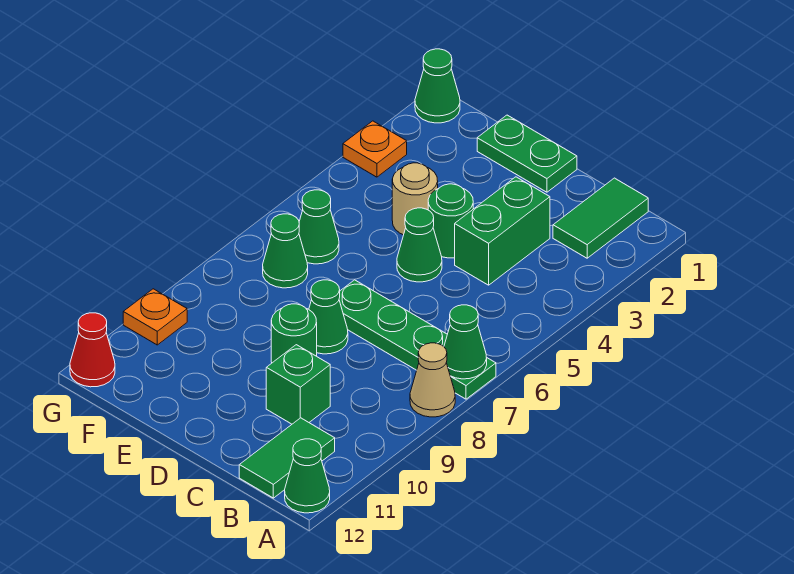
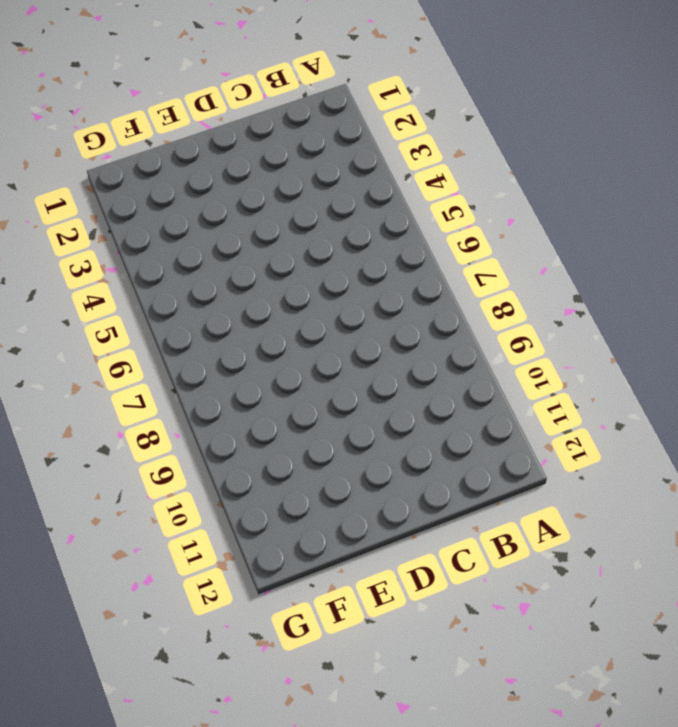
none -> green 1x4 plate [339,280,496,399]
none -> tan 1x1 cone [410,343,455,417]
none -> green 1x1 cone [285,439,330,513]

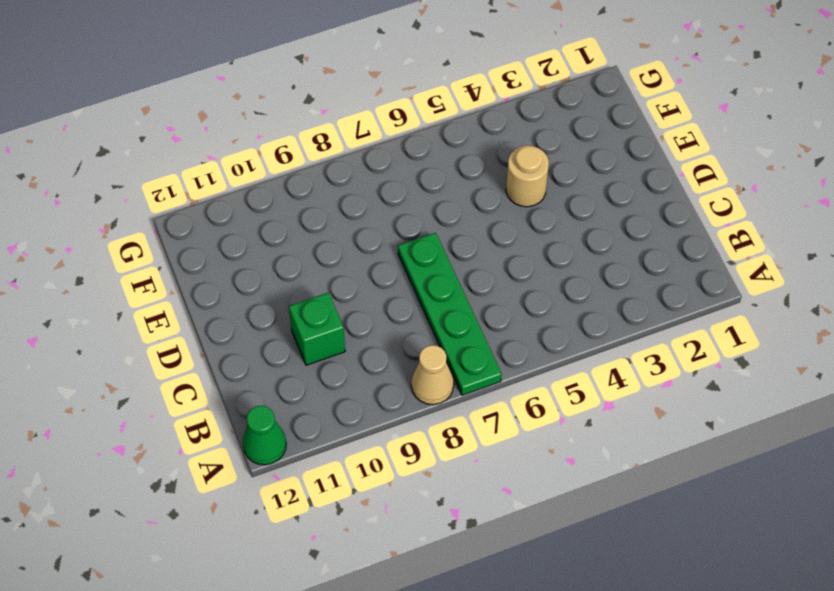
none -> green 1x2 tile [553,178,648,258]
none -> green 1x2 tile [239,418,335,498]
none -> green 1x2 brick [455,177,550,285]

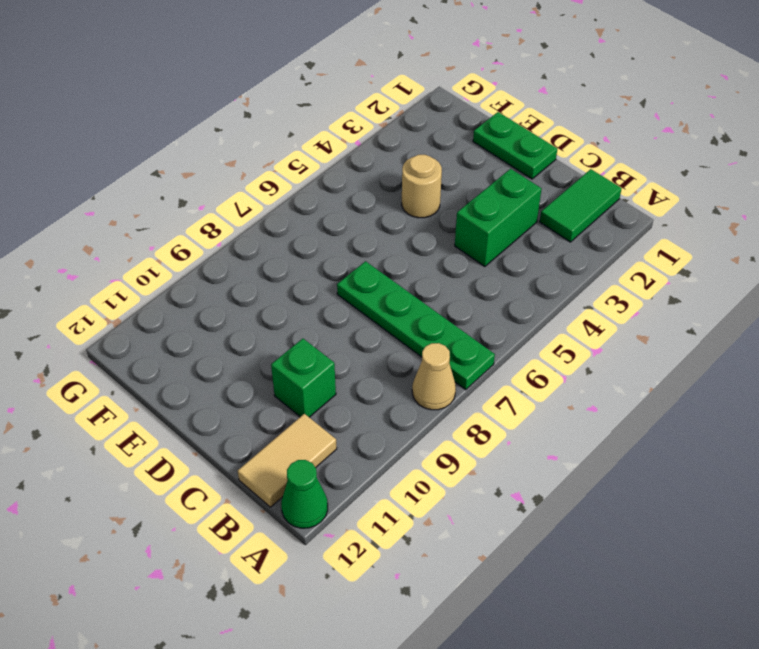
tan 1x2 tile [238,414,337,507] -> green 1x2 tile [239,418,335,498]
none -> green 1x1 round brick [428,184,473,258]
none -> green 1x1 cone [397,208,442,282]
none -> green 1x1 cone [309,280,348,354]

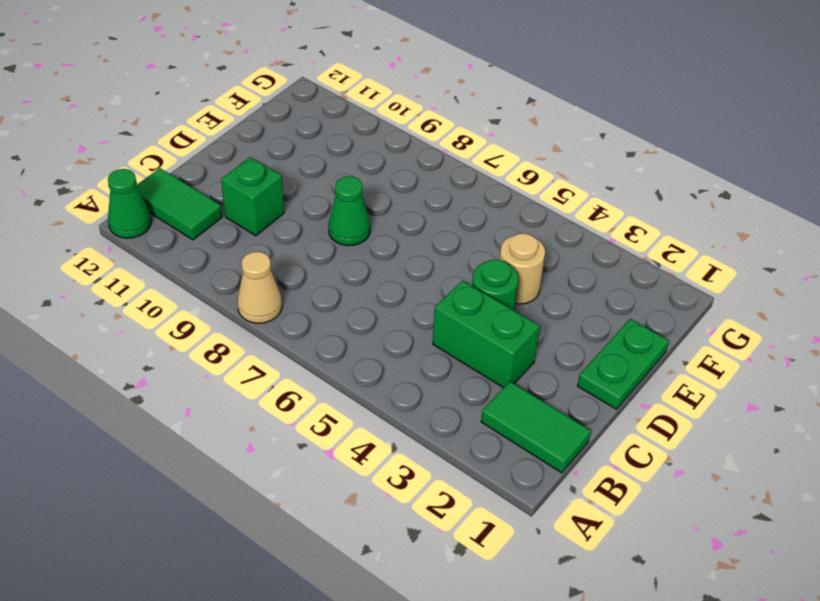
none -> green 1x4 plate [339,280,496,399]
none -> green 1x1 cone [397,208,442,282]
none -> green 1x1 round brick [271,304,317,363]

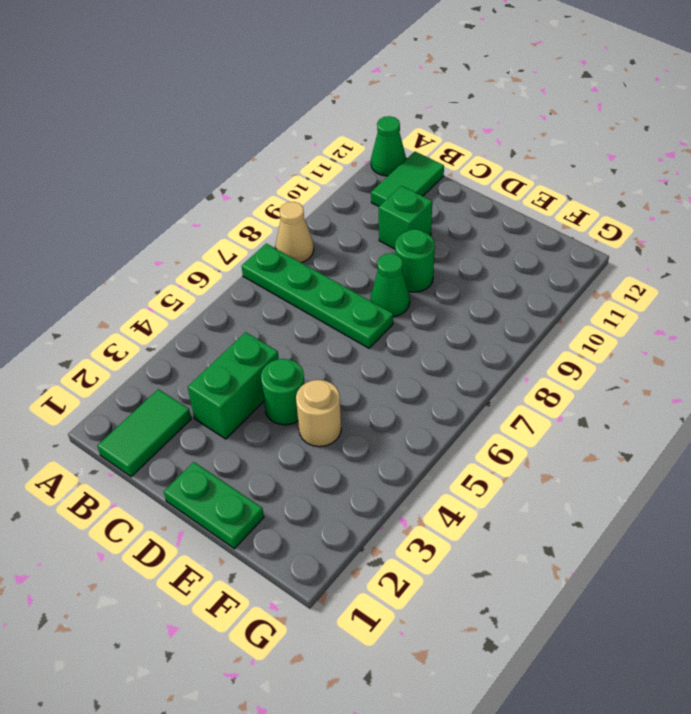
none -> green 1x1 cone [397,208,442,282]
none -> green 1x1 cone [299,190,339,264]
none -> green 1x1 cone [263,214,308,288]

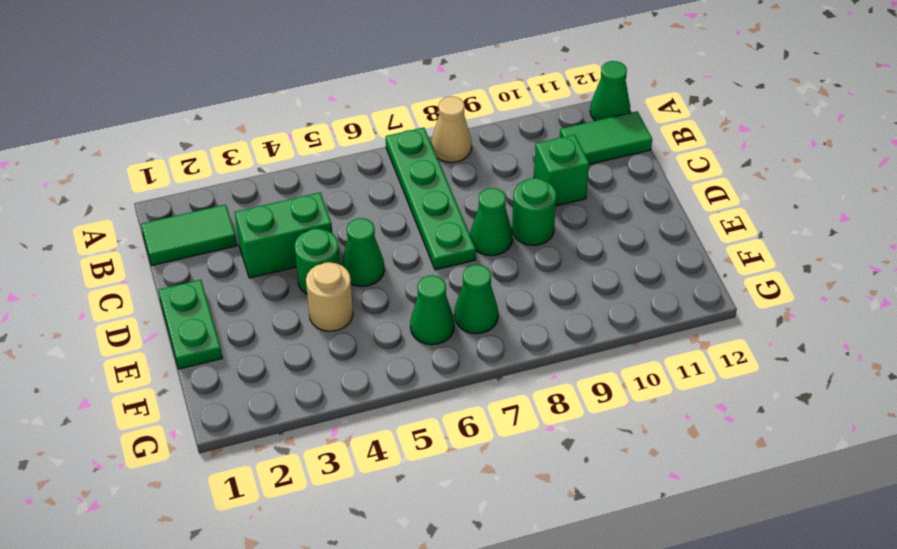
none -> green 1x1 cone [415,49,460,123]
none -> orange 1x1 plate [343,121,407,177]
none -> orange 1x1 plate [123,289,187,345]

